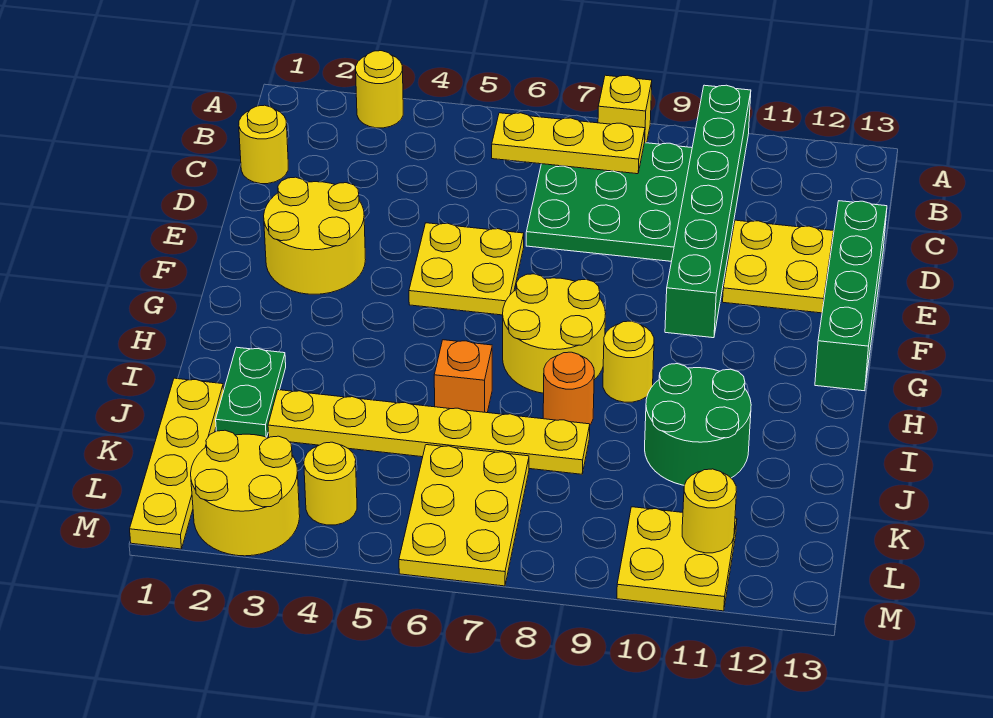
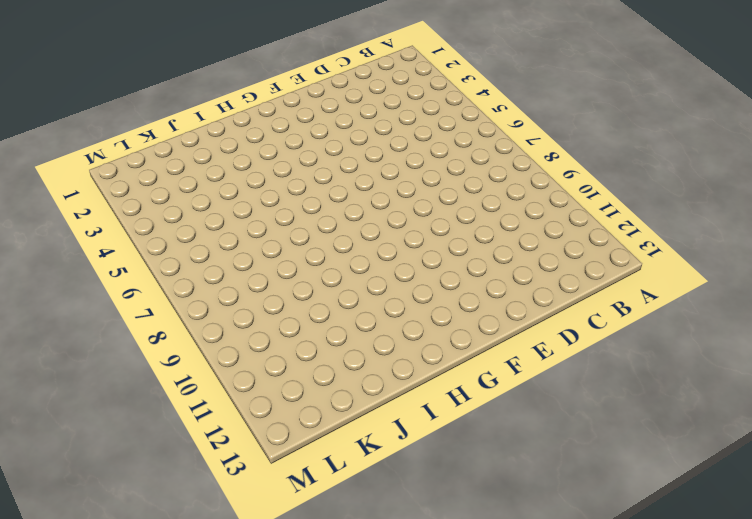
none -> yellow 1x1 round brick [356,51,403,128]
none -> yellow 1x1 brick [598,75,652,143]
none -> green 1x6 brick [665,85,751,338]

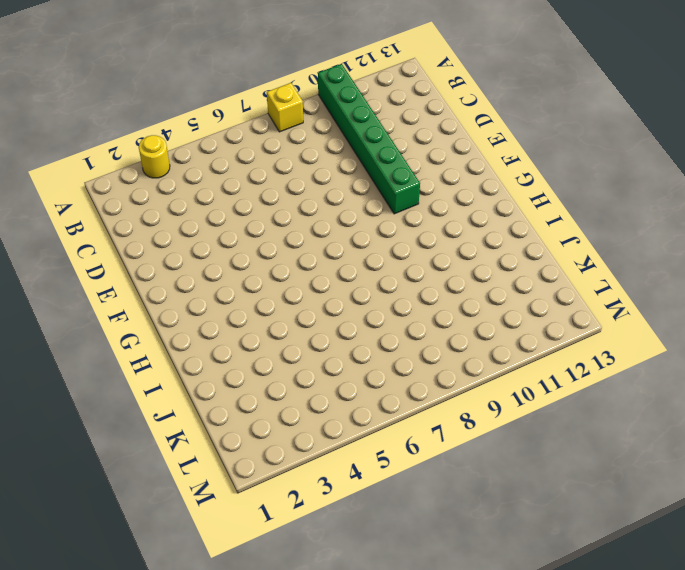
none -> green 3x3 plate [526,143,692,261]
none -> yellow 1x1 round brick [239,105,288,184]
none -> yellow 2x2 plate [723,220,834,313]

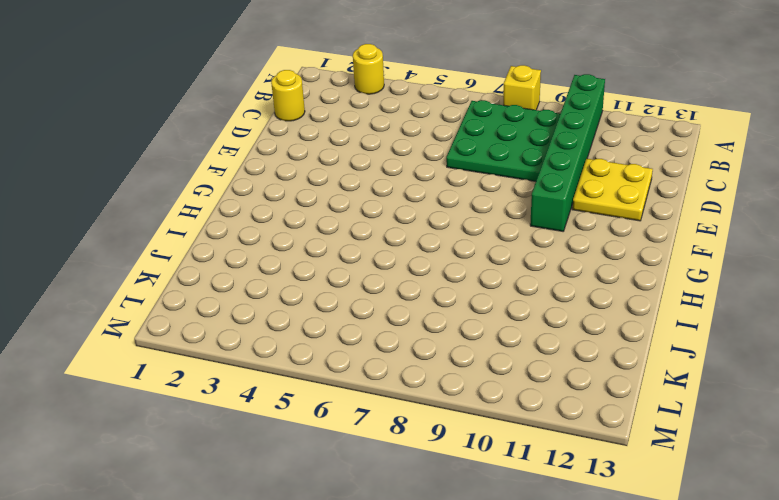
none -> green 1x4 brick [815,201,887,391]
none -> yellow 2x2 round brick [264,177,366,294]
none -> yellow 2x2 plate [409,223,524,315]

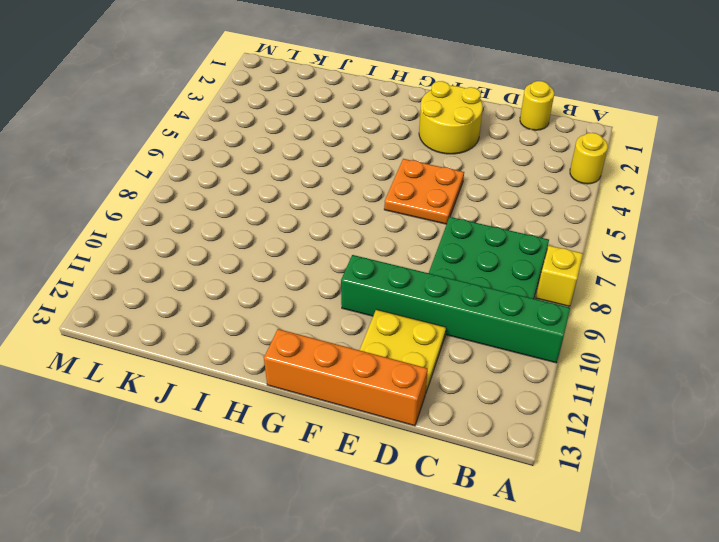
orange 1x4 brick [264,329,428,426] -> green 1x4 brick [815,201,887,391]
orange 2x2 plate [384,159,464,224] -> yellow 2x2 plate [409,223,524,315]
none -> yellow 2x2 round brick [503,274,606,393]
none -> yellow 1x1 round brick [603,321,654,402]
none -> green 1x2 plate [216,347,286,437]

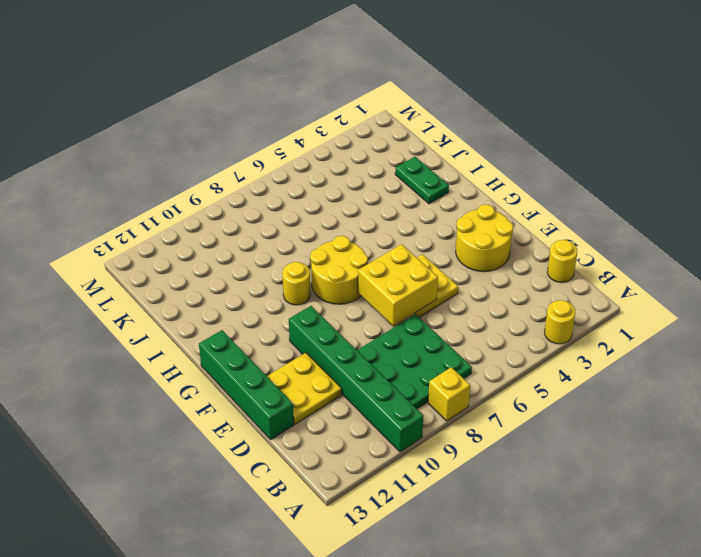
yellow 2x2 brick [358,244,438,326] -> none
none -> orange 1x1 brick [434,340,492,413]
none -> orange 1x1 round brick [543,352,594,425]
none -> green 2x2 round brick [645,364,751,485]

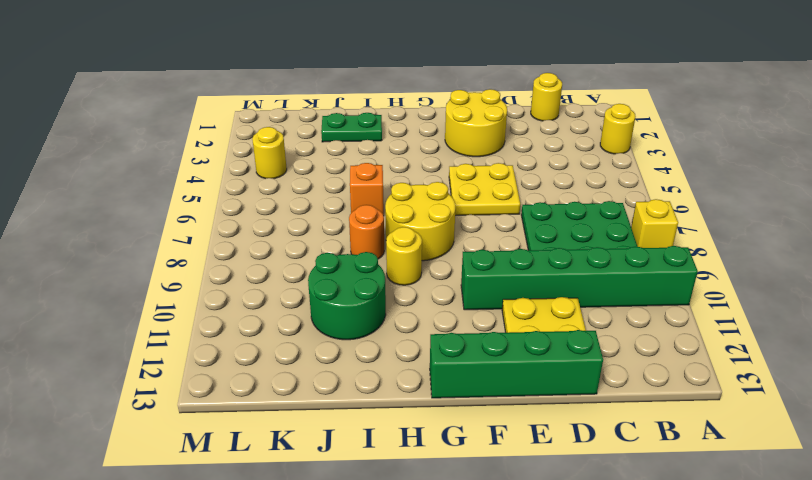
none -> yellow 1x4 plate [130,378,224,549]
none -> yellow 1x6 plate [268,390,590,474]
none -> yellow 2x3 plate [399,445,529,586]

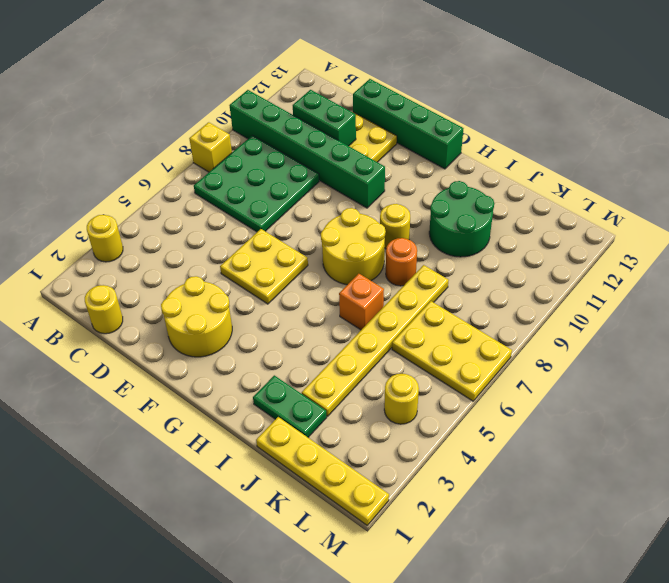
green 1x2 brick [293,90,356,146] -> none
none -> yellow 2x2 round brick [191,430,300,556]
none -> yellow 2x2 plate [617,507,737,611]
none -> yellow 1x3 plate [492,113,645,174]

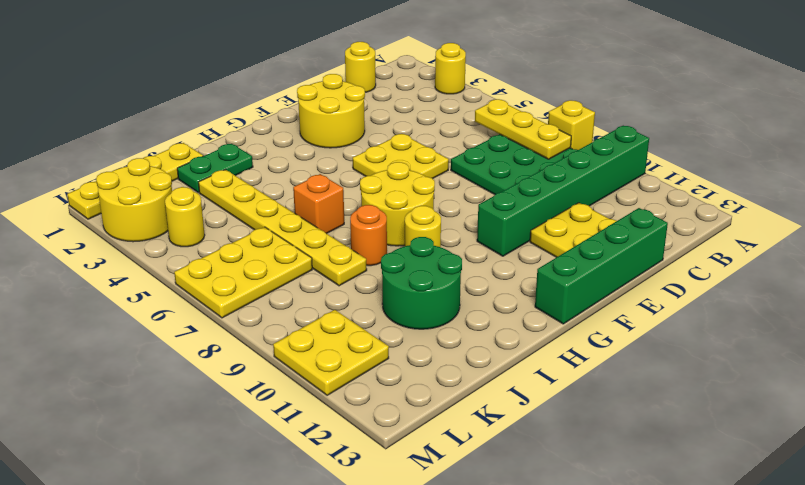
none -> yellow 1x1 round brick [682,469,737,553]

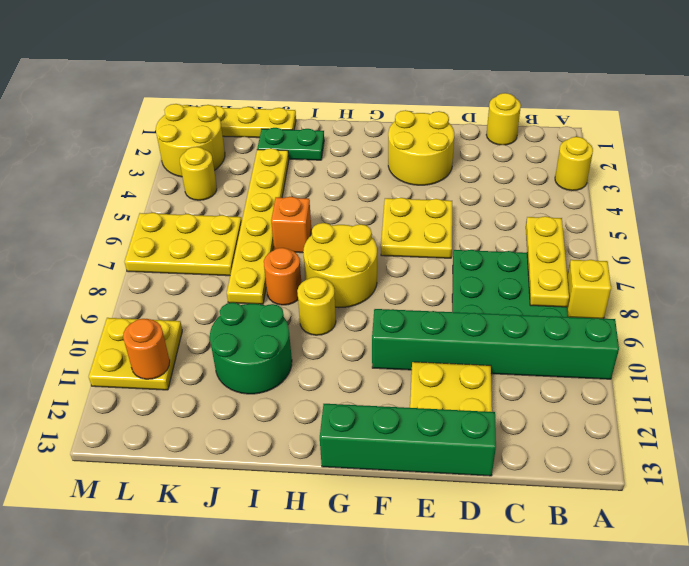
orange 1x1 round brick [123,319,170,379] -> yellow 1x1 round brick [682,469,737,553]

